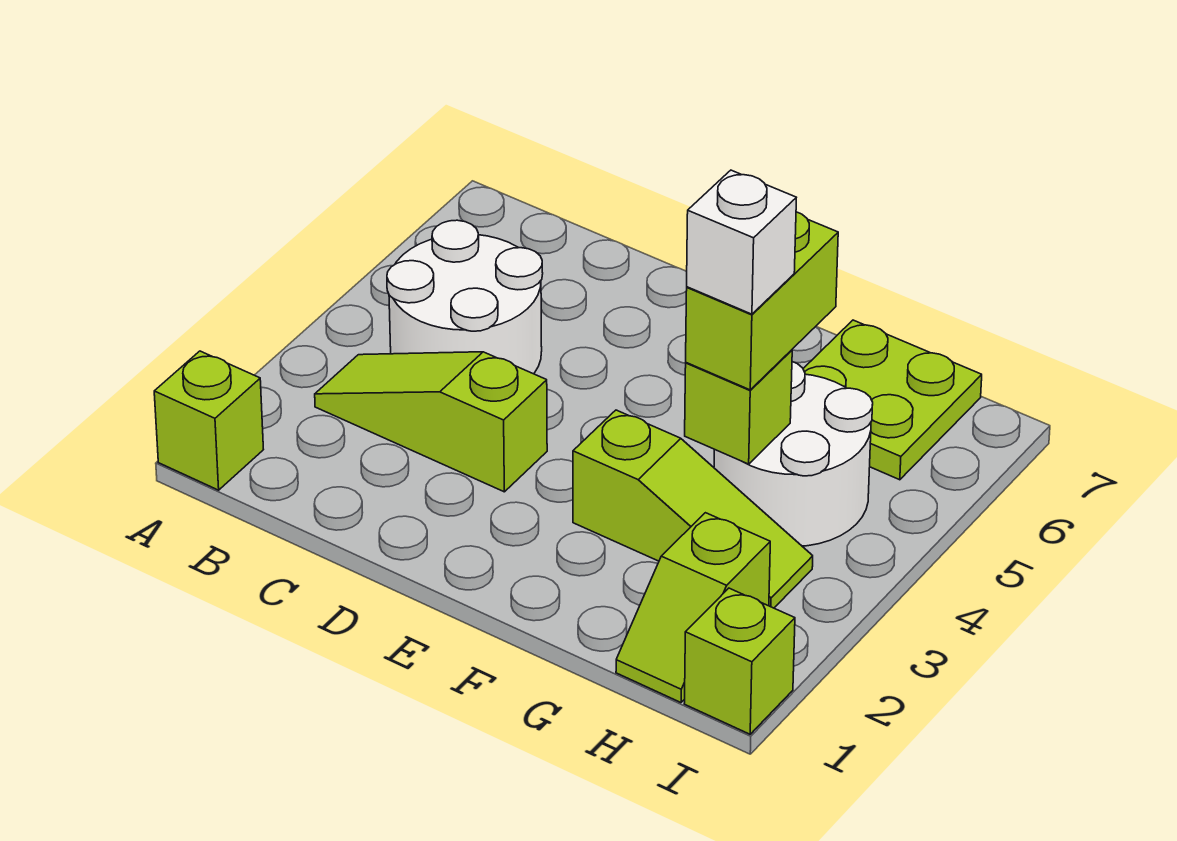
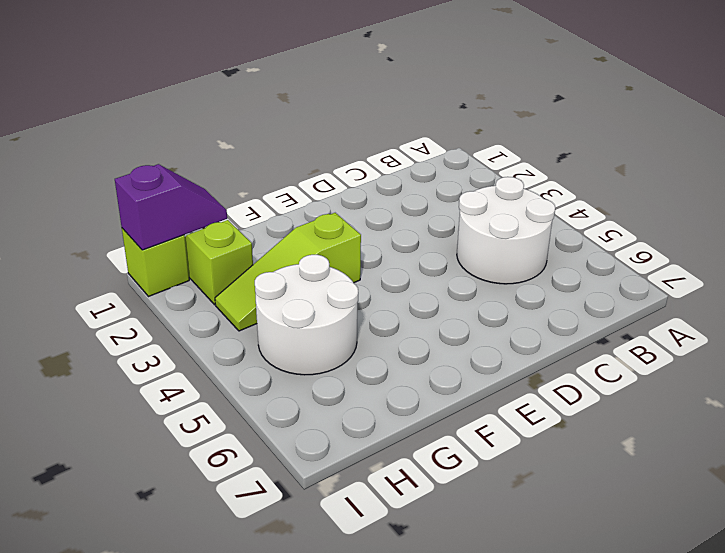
purple 1x2 slope [115,164,227,250] -> none
none -> lime 1x1 brick [154,351,263,490]
none -> lime 1x3 slope [315,352,547,492]

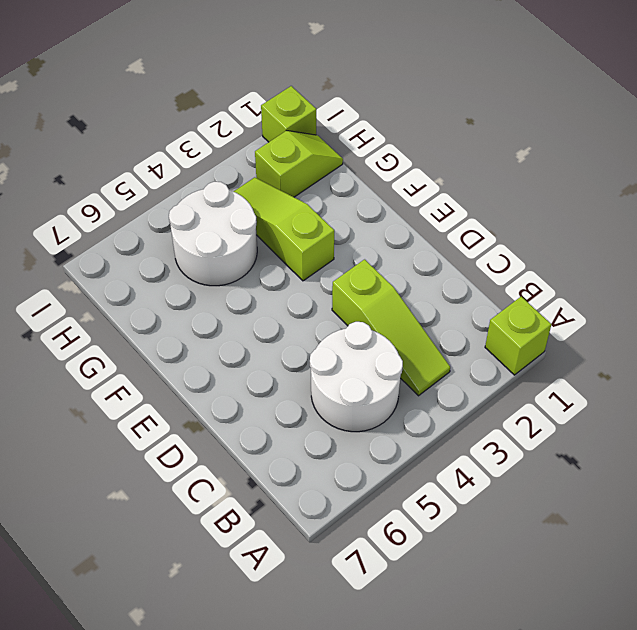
none -> lime 2x2 plate [803,320,982,480]
none -> lime 1x1 brick [685,350,792,464]

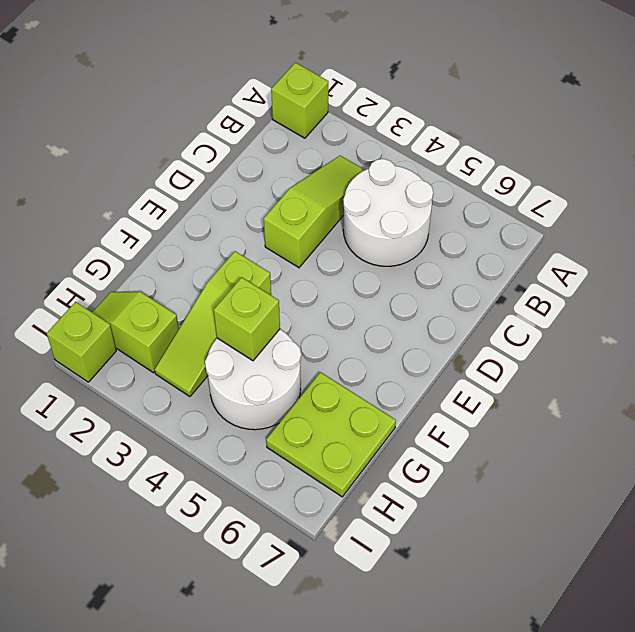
none -> lime 1x2 brick [686,212,838,390]
none -> white 1x1 brick [687,170,796,314]

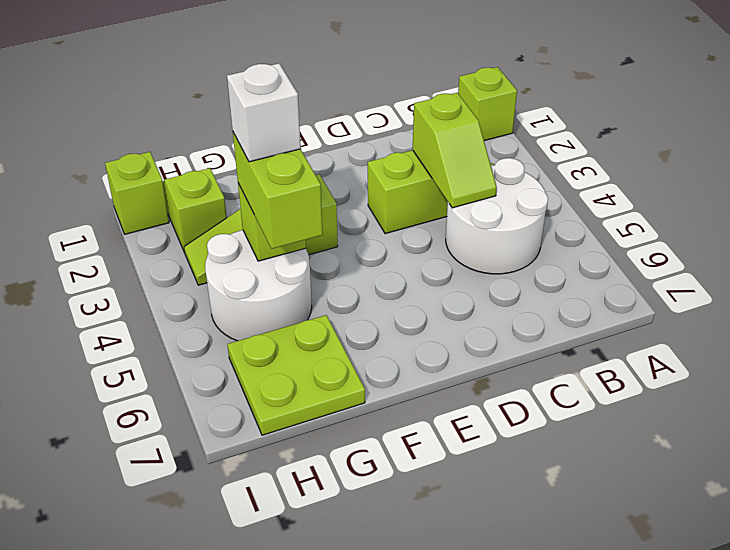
lime 1x2 slope [413,93,497,208] -> none

